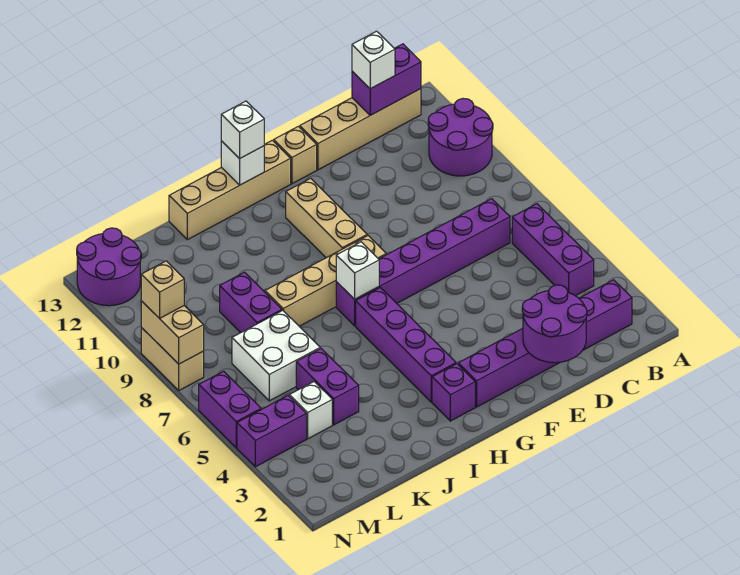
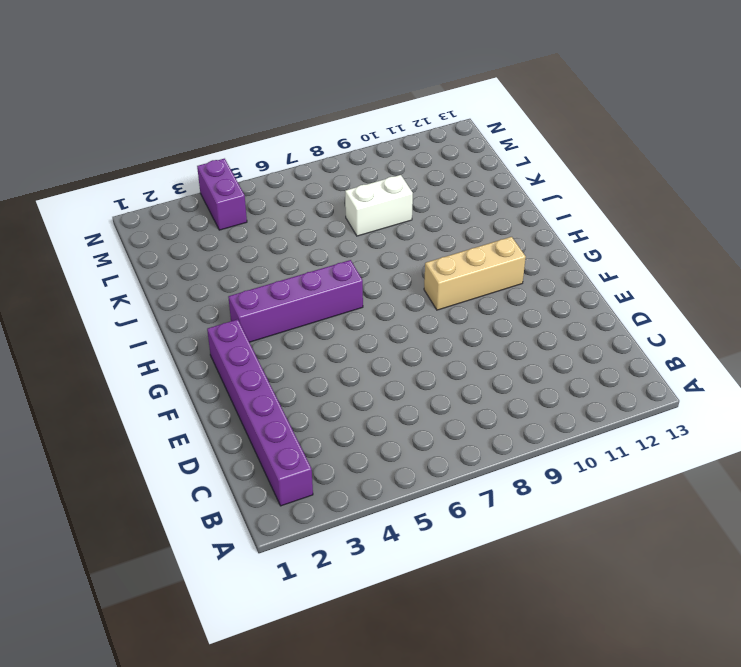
white 1x2 brick [345,175,413,236] -> purple 1x2 brick [220,272,282,333]
none -> purple 2x2 round brick [428,99,493,176]
none -> purple 1x3 brick [512,204,594,296]
none -> tan 1x4 brick [300,89,421,170]

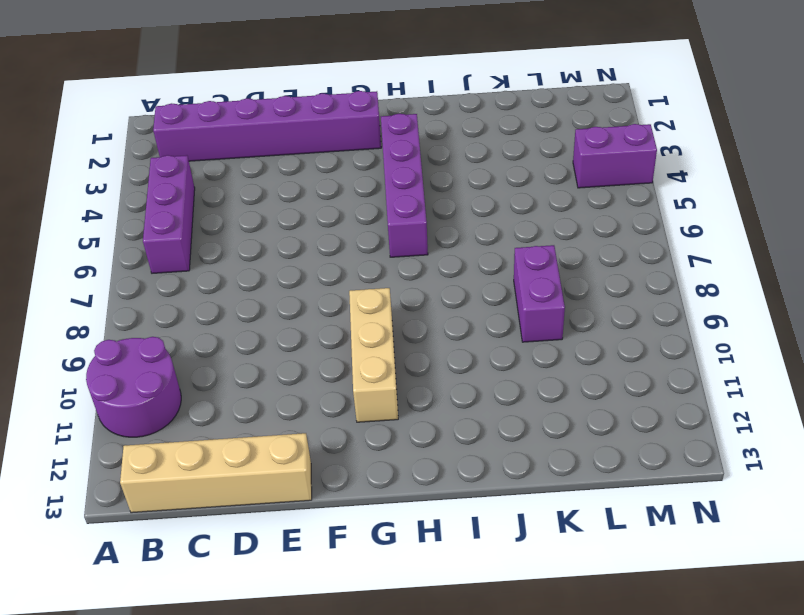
none -> purple 1x6 brick [336,199,510,326]
none -> tan 1x1 brick [274,126,317,184]
none -> tan 1x4 brick [265,236,386,326]

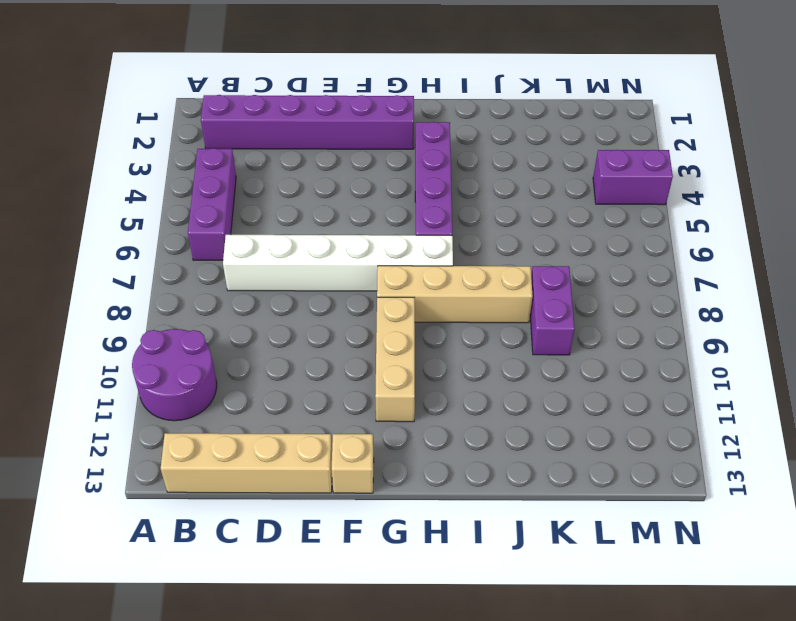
white 1x6 brick [223,235,453,291] -> purple 1x6 brick [336,199,510,326]
none -> tan 1x4 brick [169,140,291,240]
none -> purple 1x1 brick [432,364,475,421]
none -> purple 1x2 brick [296,349,359,425]

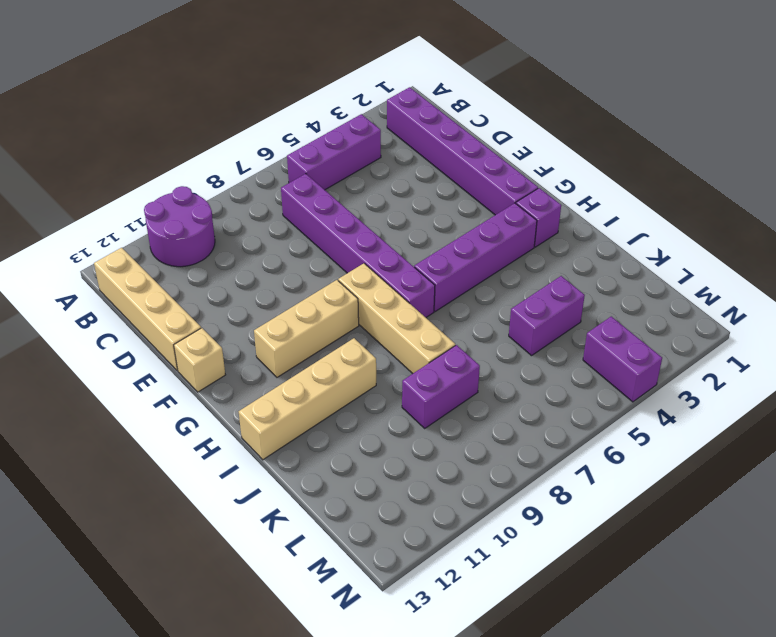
tan 1x4 brick [239,338,376,460] -> tan 1x4 brick turned to [169,140,291,240]
none -> white 2x2 brick [232,310,320,401]
none -> white 1x1 brick [289,382,332,439]
none -> purple 2x2 round brick [77,228,141,306]

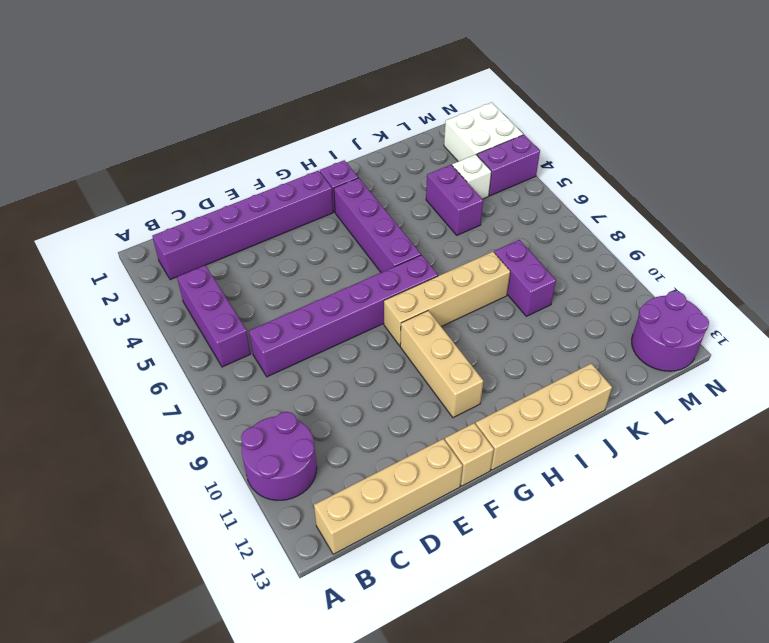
white 2x2 brick [444,102,523,161] -> white 2x2 brick moved to [232,310,320,401]
none -> purple 1x2 brick [199,371,261,448]
none -> tan 1x2 brick [141,328,204,390]
none -> purple 1x2 brick [352,44,421,115]

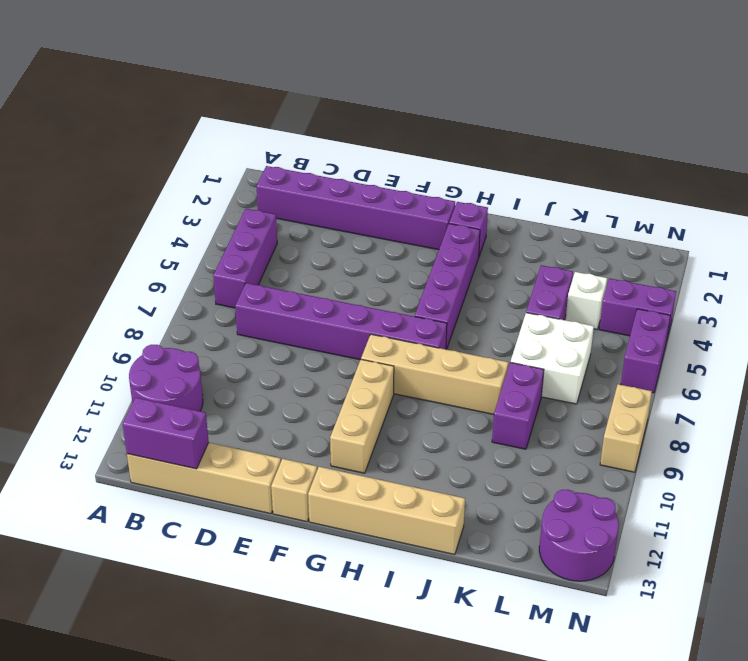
none -> purple 2x2 round brick [522,285,587,363]
none -> white 1x1 brick [336,242,379,299]
none -> white 1x1 brick [221,141,264,185]

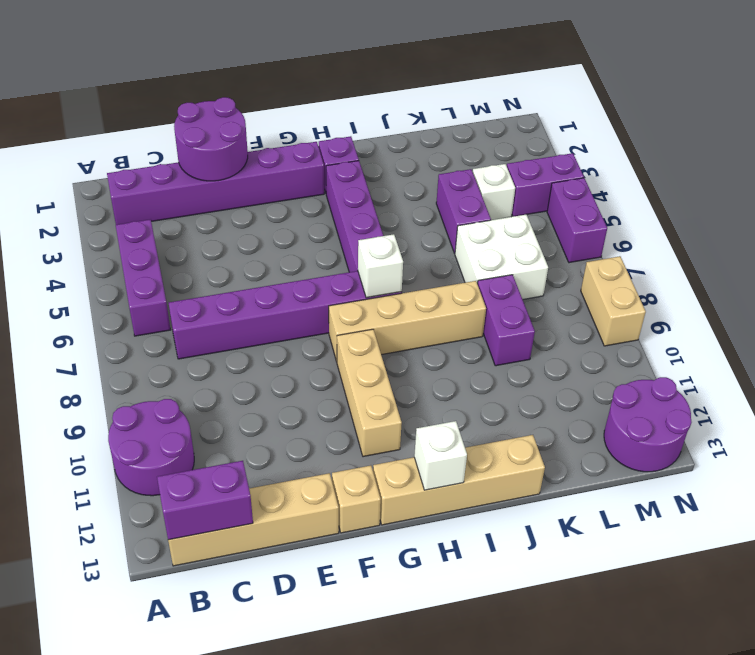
none -> tan 1x2 brick [141,301,204,364]
none -> white 1x1 brick [352,31,395,89]
none -> white 1x1 brick [221,101,264,159]

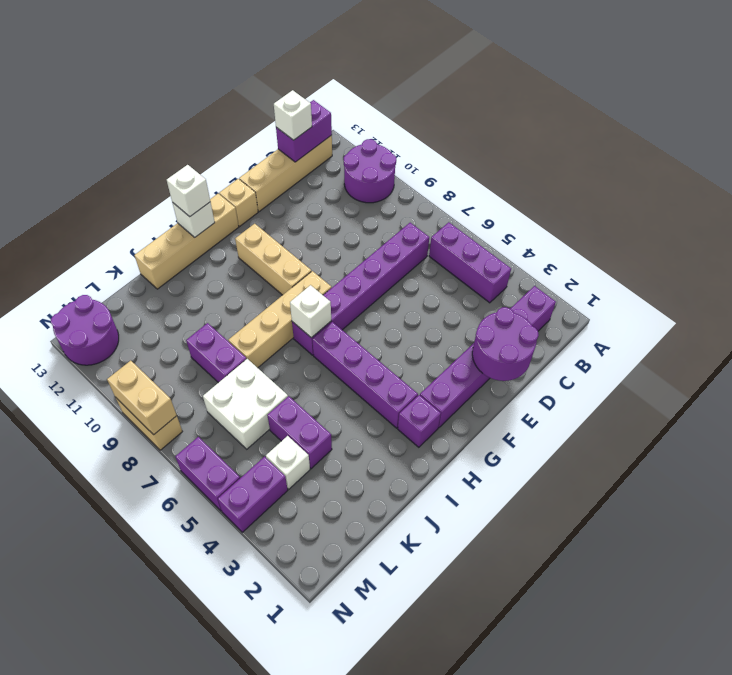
none -> tan 1x1 brick [141,261,184,319]

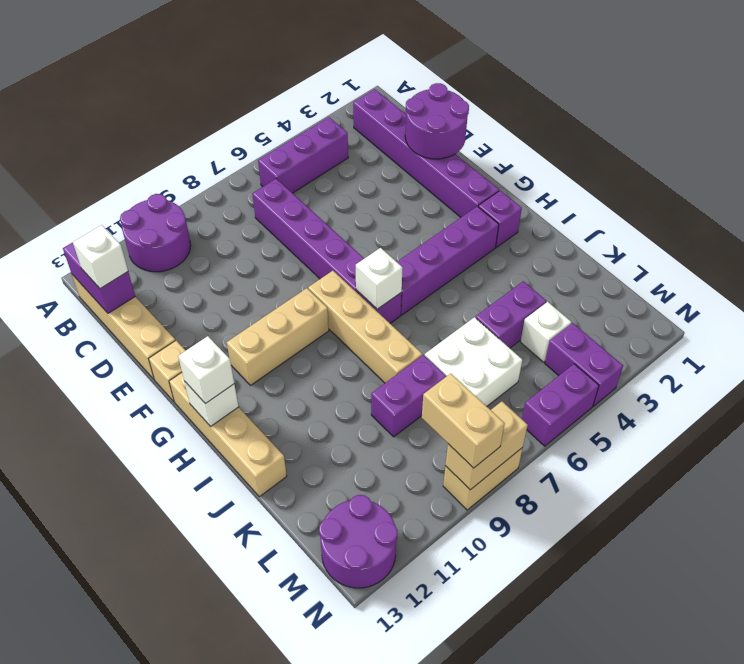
tan 1x2 brick [422,373,505,468] -> tan 1x1 brick [141,261,184,319]

